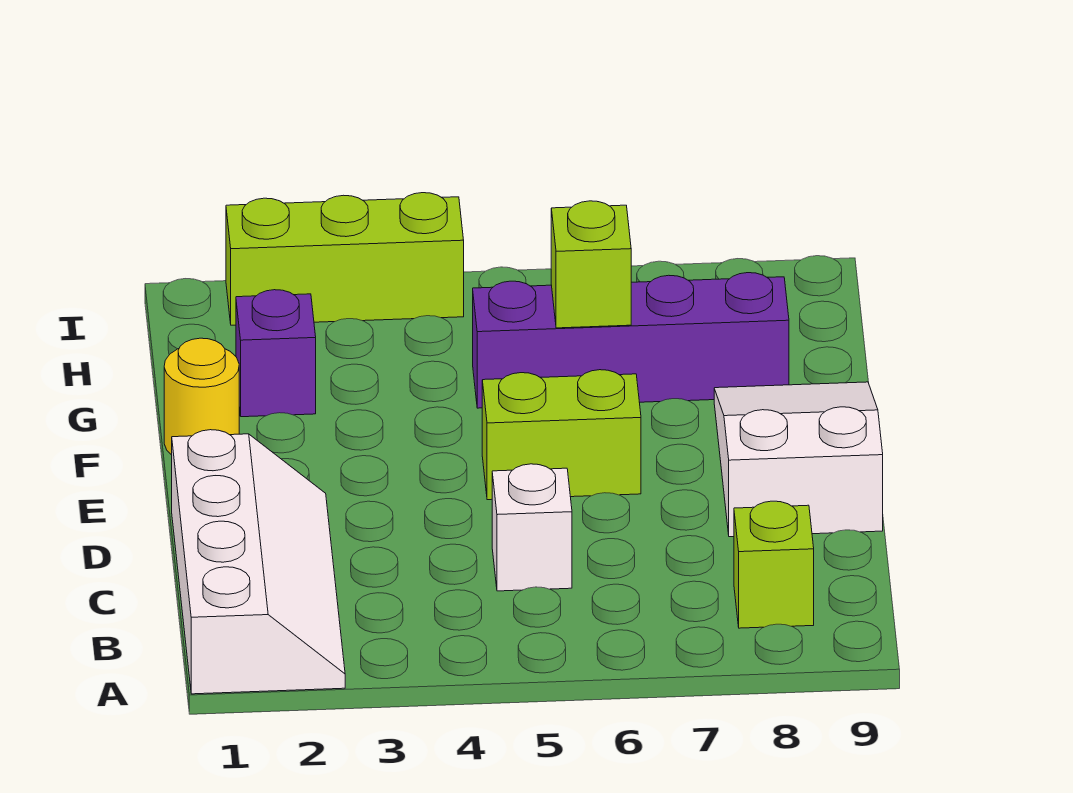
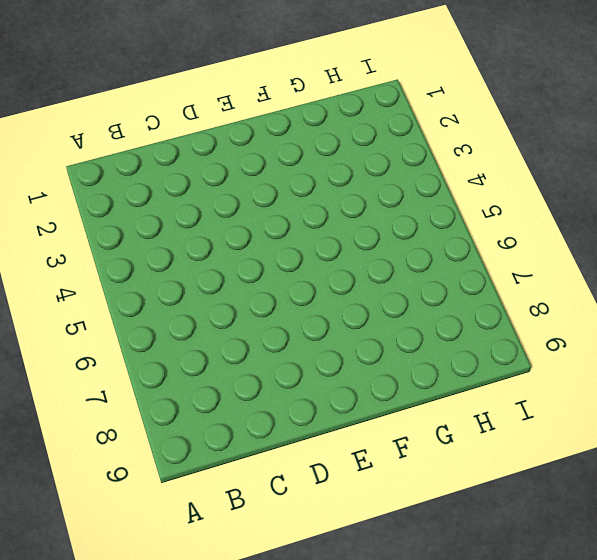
none -> white 2x4 slope [172,430,345,694]
none -> lime 1x1 brick [734,501,814,628]

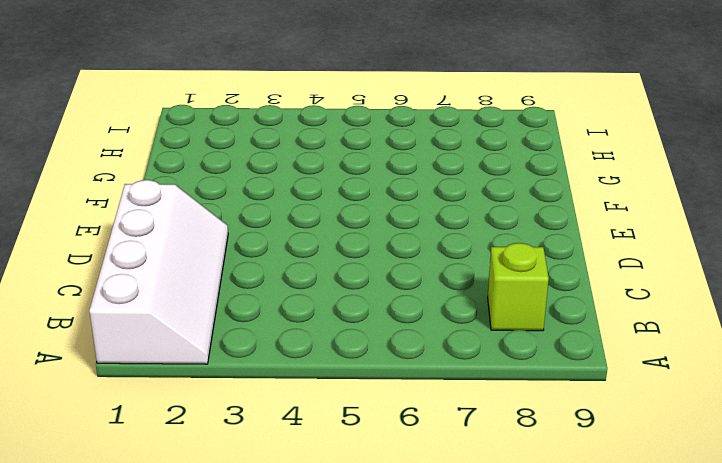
none -> white 1x1 brick [492,464,572,591]
none -> white 2x3 slope [714,382,883,537]

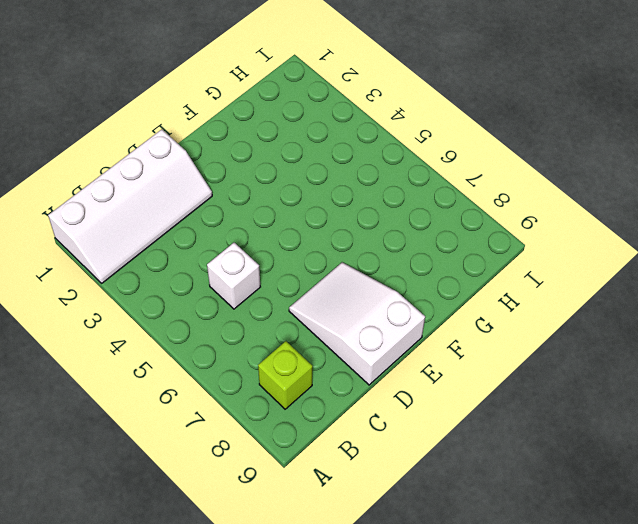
white 2x3 slope [289,262,425,385] -> white 2x3 slope turned to [714,382,883,537]
none -> lime 1x2 brick [482,370,641,500]
none -> yellow 1x1 round brick [164,338,239,455]

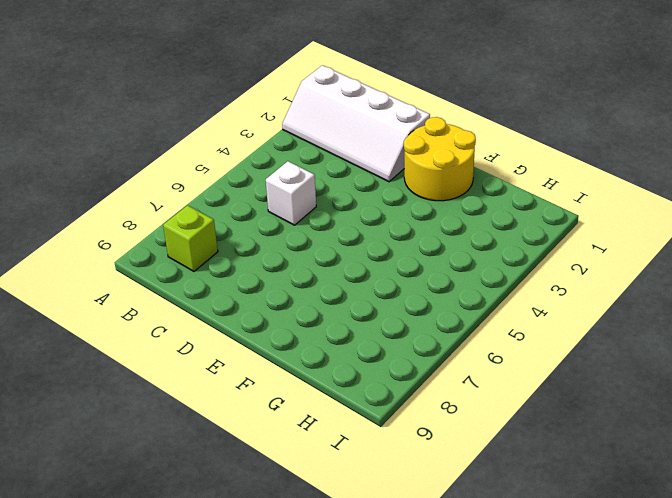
yellow 2x2 round brick [404,117,476,201] -> yellow 1x1 round brick [164,338,239,455]
none -> white 2x3 slope [714,382,883,537]
none -> lime 1x2 brick [482,370,641,500]

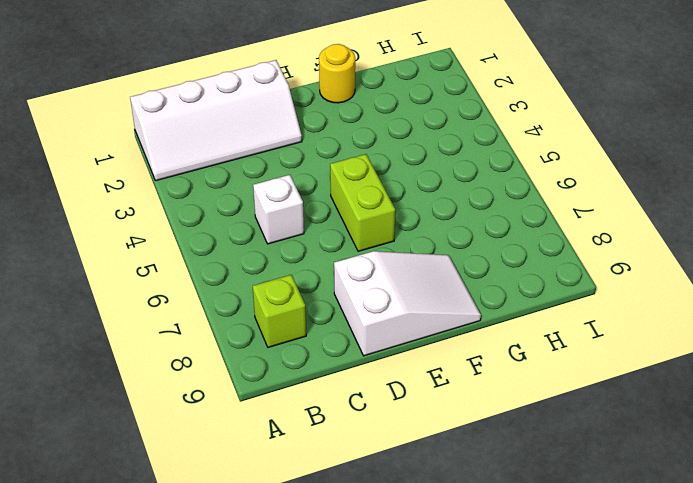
none -> purple 1x1 brick [236,290,316,417]
none -> purple 1x4 brick [473,273,789,408]

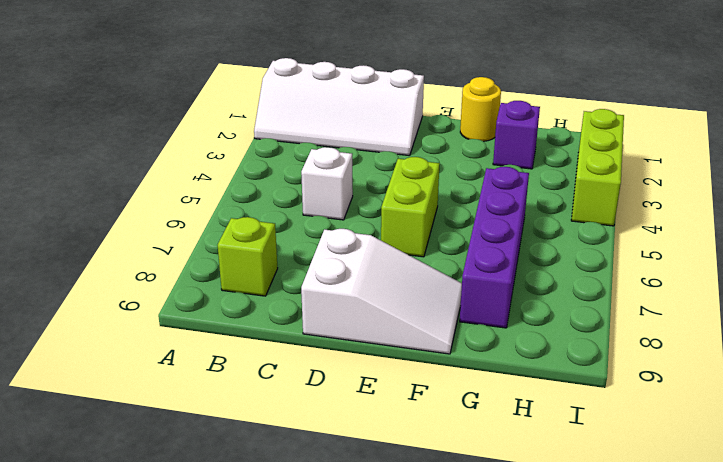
none -> lime 1x1 brick [551,201,631,328]

